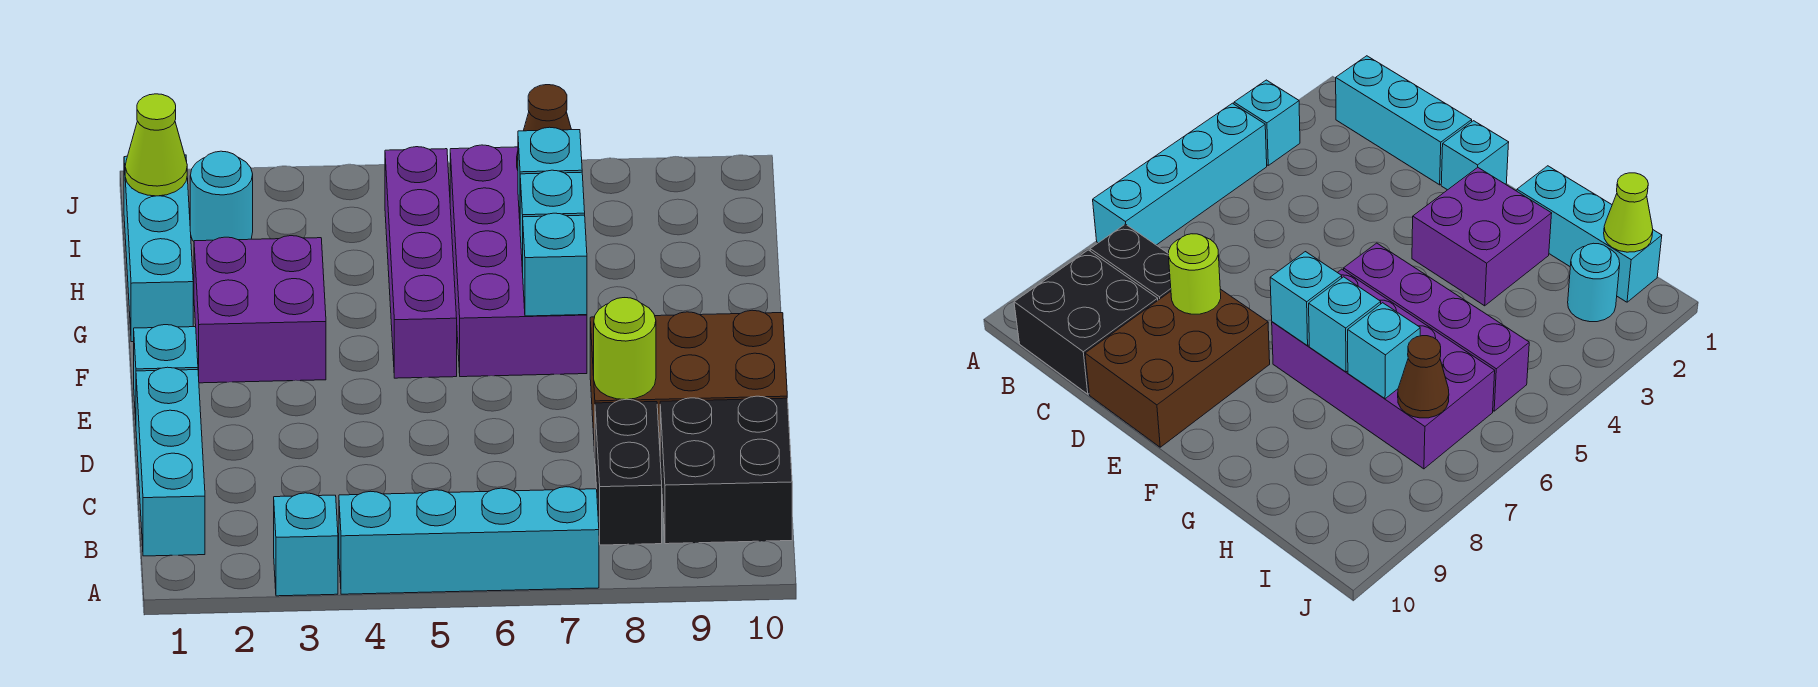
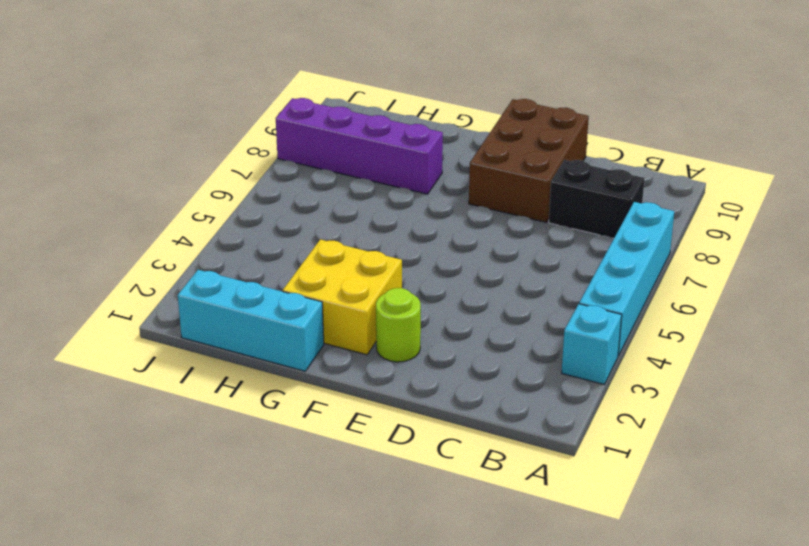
lime 1x1 round brick [376,288,421,362] -> lime 1x1 round brick moved to [594,298,656,400]
yellow 2x2 brick [283,239,402,355] -> purple 2x2 brick [194,236,326,383]
purple 1x4 brick [276,98,443,194] -> purple 1x4 brick moved to [385,147,457,378]
none -> cyan 1x3 brick [136,367,205,556]
none -> black 2x2 brick [660,396,792,544]
none -> cyan 1x1 brick [134,325,198,420]

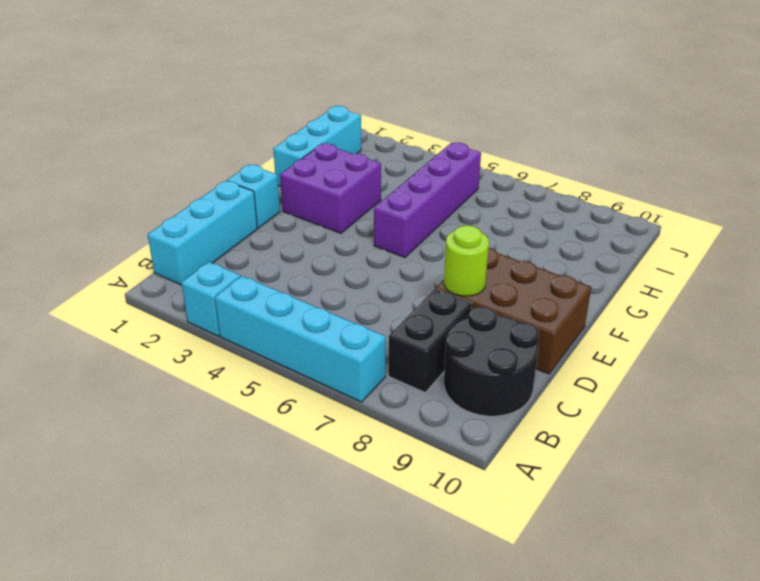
black 2x2 round brick [444,306,539,416] -> black 2x2 brick [660,396,792,544]
none -> purple 2x4 brick [450,145,587,377]
none -> cyan 1x1 round brick [190,151,253,241]
none -> cyan 1x1 brick [523,213,587,316]

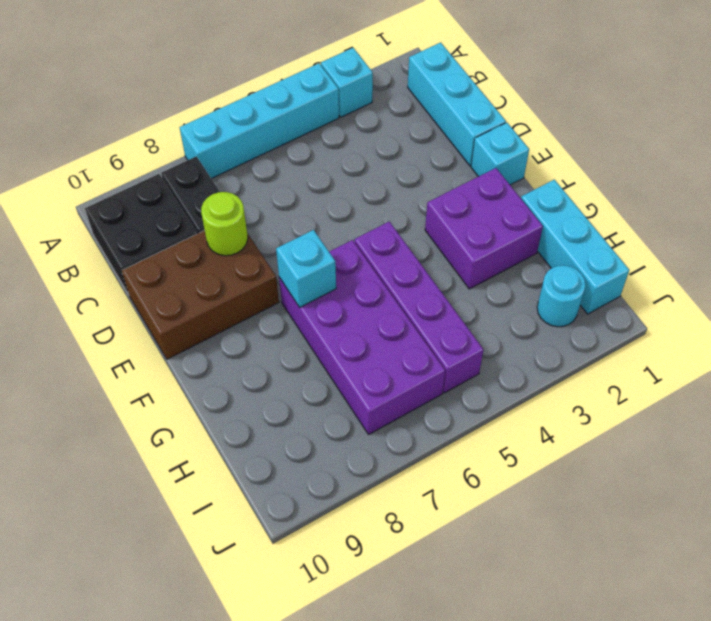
none -> cyan 1x1 brick [520,170,585,272]
none -> cyan 1x1 brick [518,127,582,219]
none -> lime 1x1 cone [125,94,187,196]

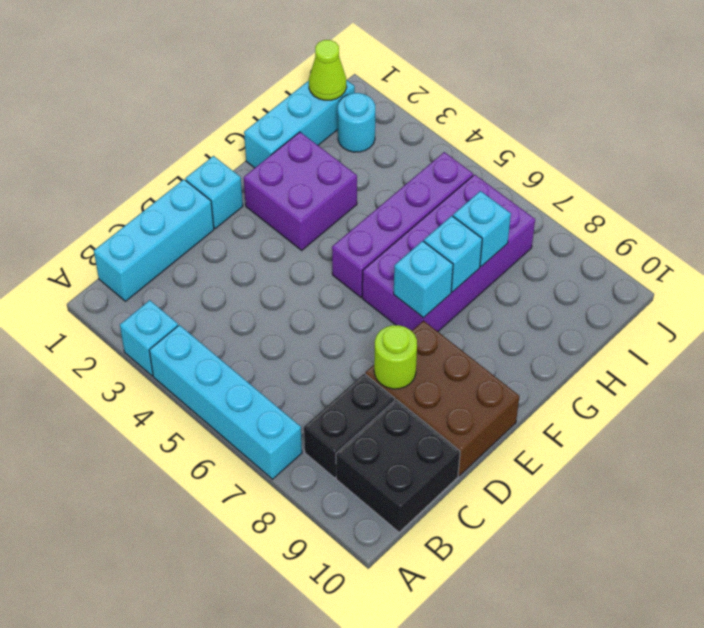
none -> brown 1x1 cone [517,85,571,170]

